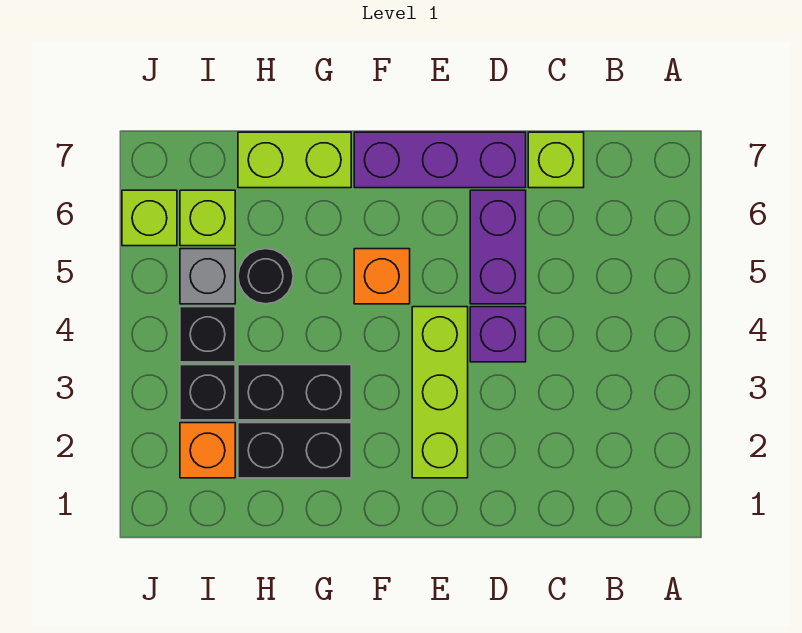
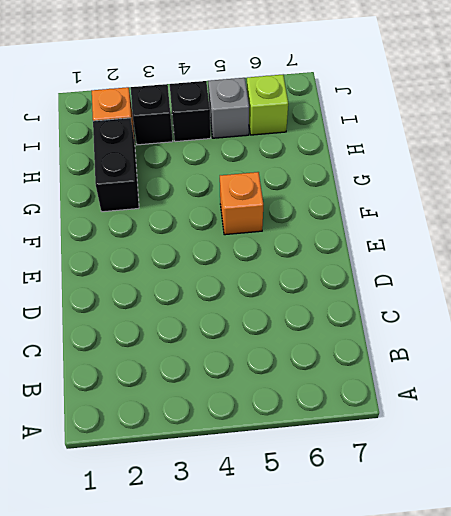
none -> lime 1x1 brick [528,132,584,188]
none -> purple 1x1 brick [470,307,526,362]
none -> purple 1x2 brick [470,190,526,304]

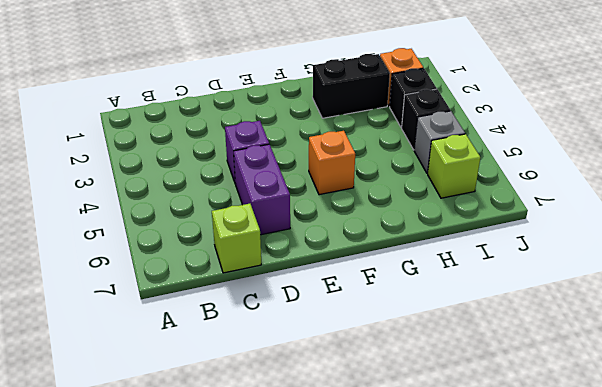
none -> purple 1x3 brick [354,132,526,188]
none -> lime 1x3 brick [412,307,468,478]
none -> black 1x2 brick [238,365,351,420]

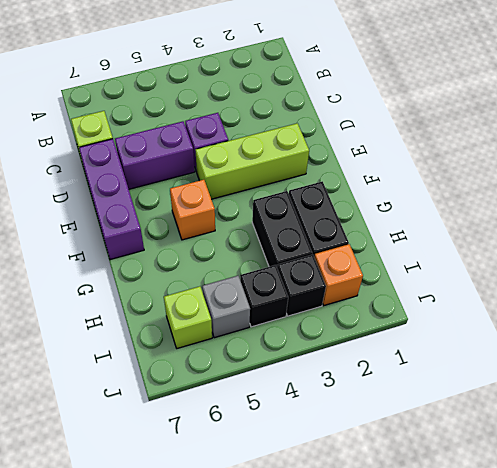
none -> lime 1x2 brick [238,132,351,188]
none -> black 1x1 round brick [238,249,293,304]
none -> lime 1x1 brick [122,190,177,246]

